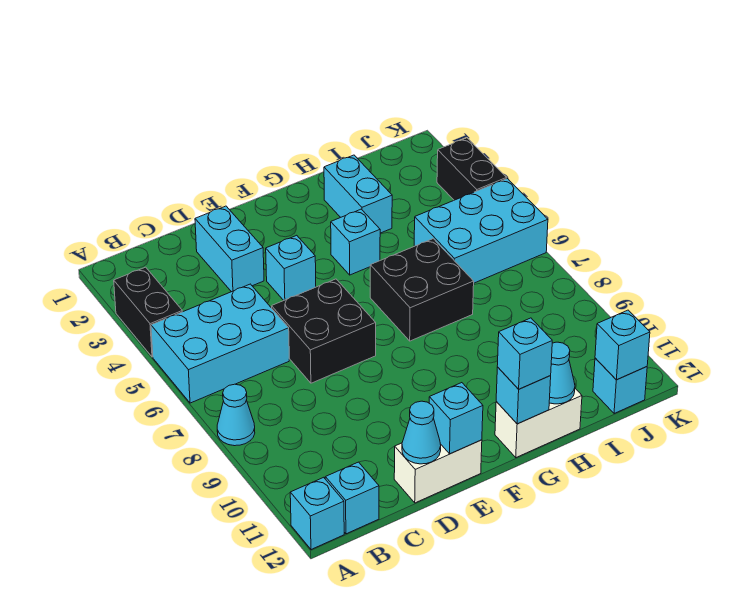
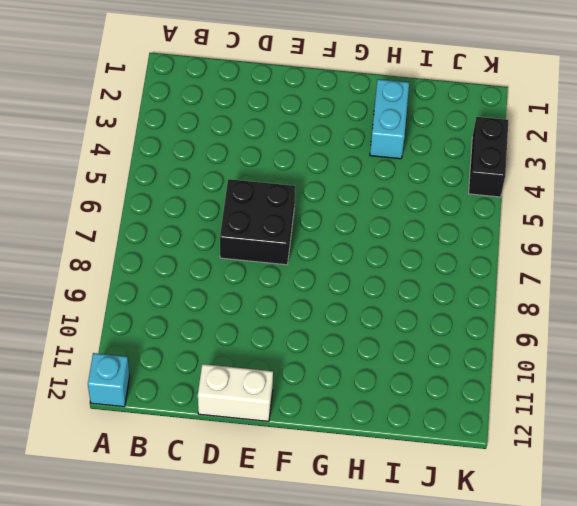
none -> black 1x2 brick [114,267,182,357]
none -> cyan 2x3 brick [151,284,289,403]
none -> cyan 1x1 cone [217,384,255,446]

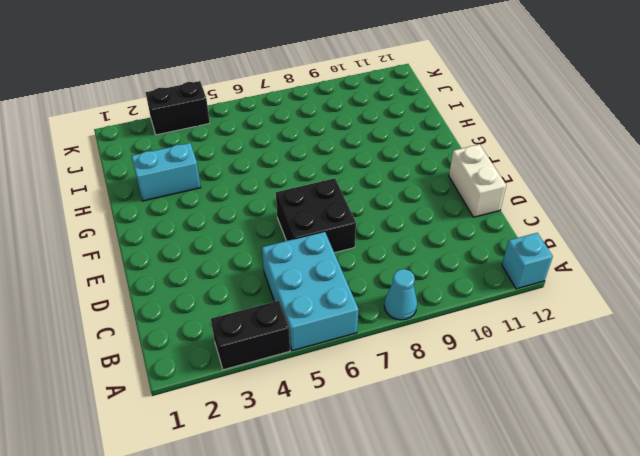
none -> cyan 1x1 brick [325,462,379,534]
none -> cyan 1x2 brick [195,206,264,292]
none -> cyan 1x1 brick [266,235,316,300]

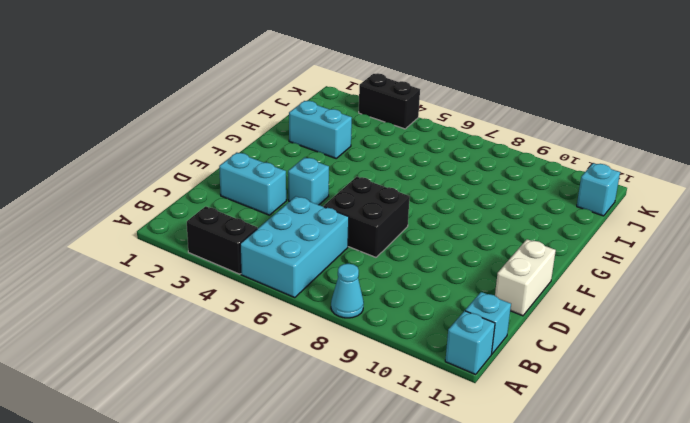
none -> cyan 1x1 brick [331,209,380,275]
none -> black 2x2 brick [370,239,474,341]
none -> white 1x2 brick [495,389,582,458]

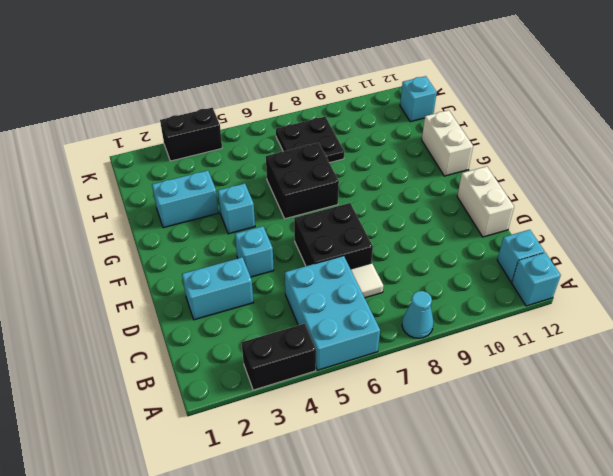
white 1x1 tile [351,263,383,298] -> none
black 2x2 plate [276,117,344,163] -> none
none -> cyan 2x3 brick [414,179,548,283]
none -> cyan 1x1 cone [402,401,441,464]
none -> cyan 1x1 brick [429,383,483,454]

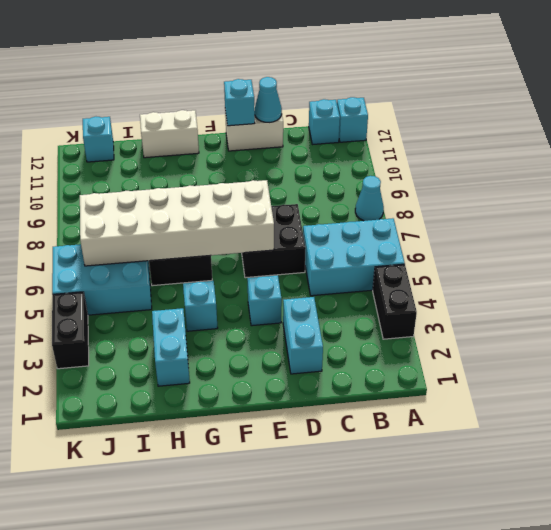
white 2x6 brick [80,180,274,266] -> none
none -> cyan 1x1 brick [496,367,551,424]
none -> cyan 1x1 cone [549,342,575,404]
none -> cyan 1x1 brick [595,310,650,380]

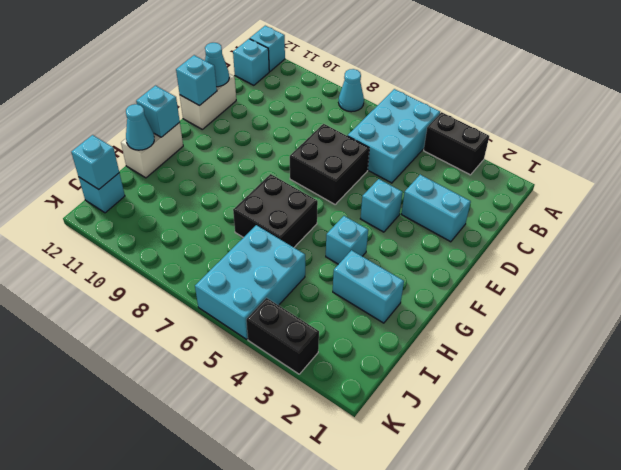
none -> cyan 1x1 brick [497,318,552,389]

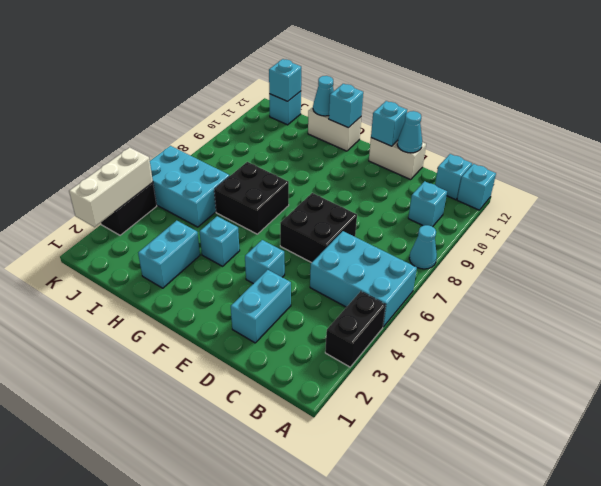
cyan 1x1 brick [408,181,447,227] -> cyan 1x1 brick moved to [497,318,552,389]
white 1x3 brick [69,147,153,227] -> none

